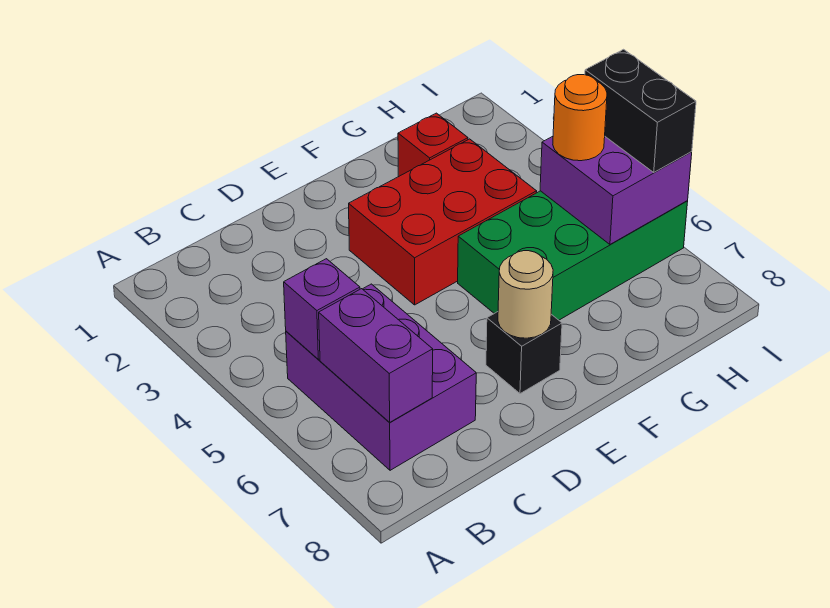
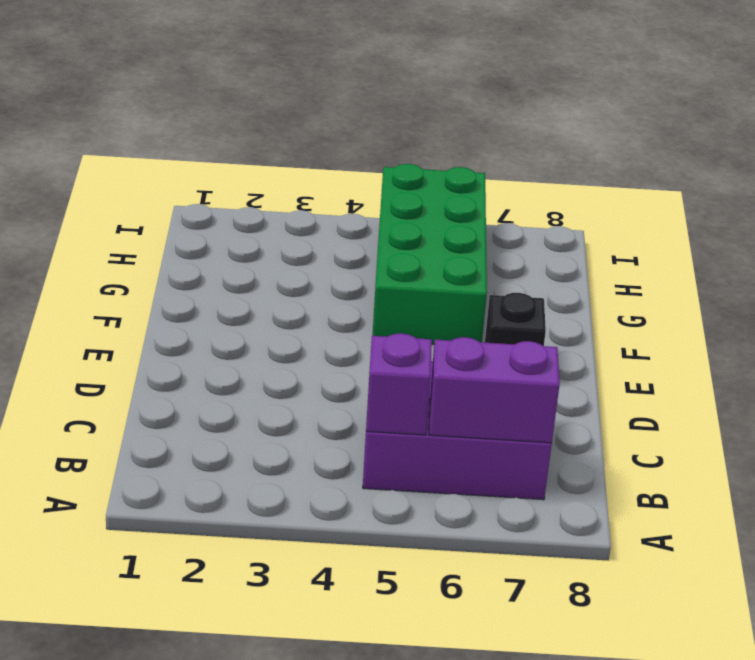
none -> red 2x3 brick [349,139,537,305]
none -> red 1x1 brick [398,113,468,177]

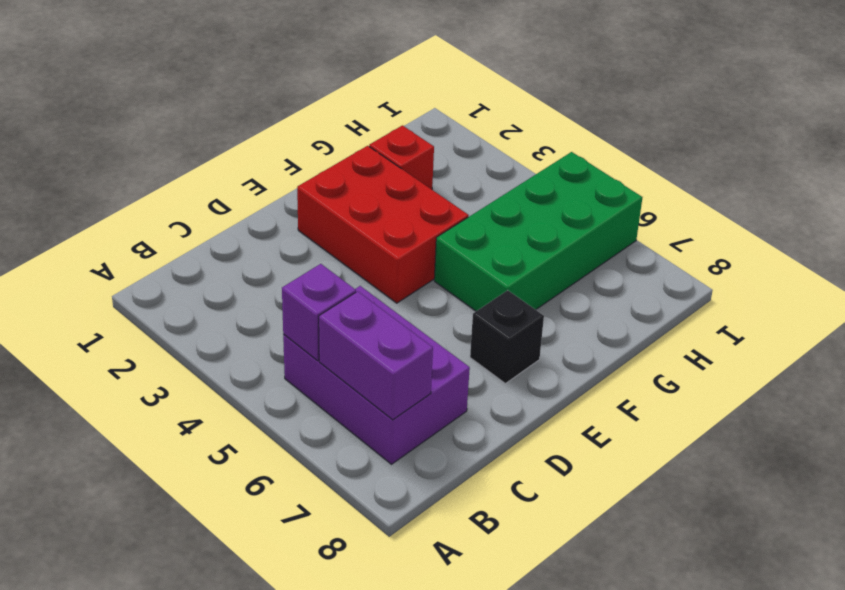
red 2x3 brick [297,146,469,303] -> red 2x3 brick turned to [349,139,537,305]
none -> tan 1x1 round brick [498,251,553,338]
none -> purple 2x2 brick [540,136,692,244]

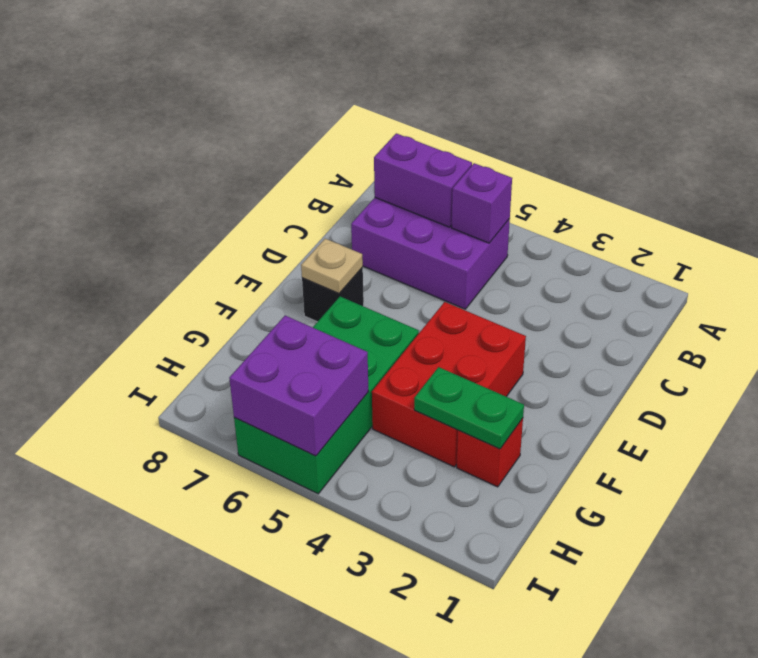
tan 1x1 plate [301,239,363,294] -> tan 1x1 round brick [498,251,553,338]
green 1x2 plate [414,367,524,449] -> none
none -> orange 1x1 round brick [553,75,607,161]
none -> black 1x2 brick [585,49,696,172]

